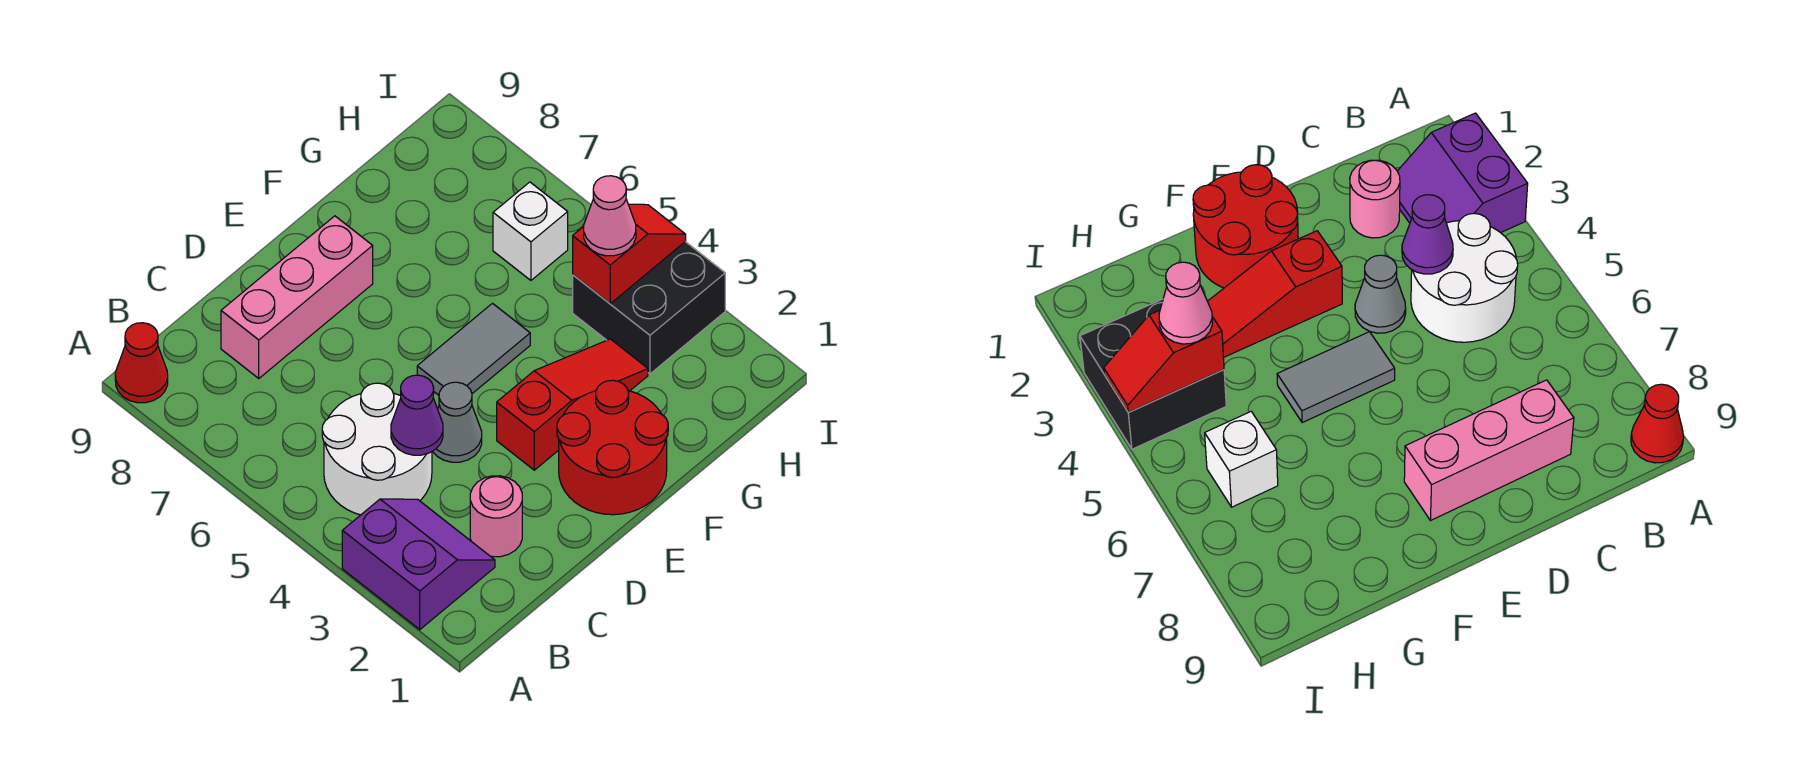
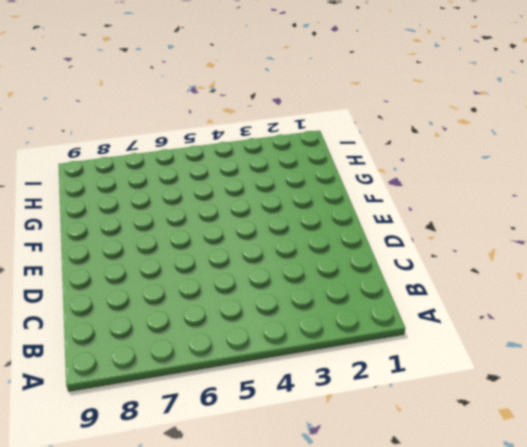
none -> purple 2x2 slope [342,499,495,630]
none -> red 1x1 cone [115,323,168,403]
none -> white 2x2 round brick [322,383,432,515]

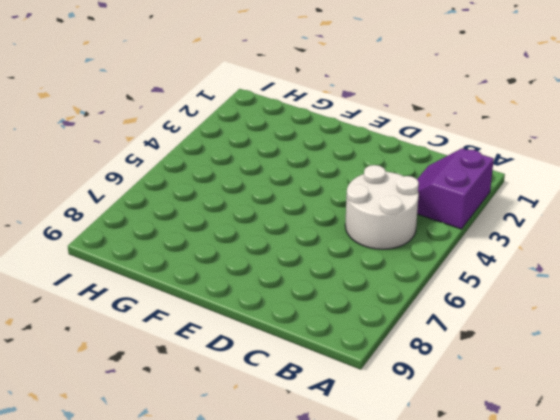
none -> red 1x1 cone [115,323,168,403]
none -> pink 1x1 round brick [470,476,522,557]
none -> pink 1x3 brick [221,216,373,378]

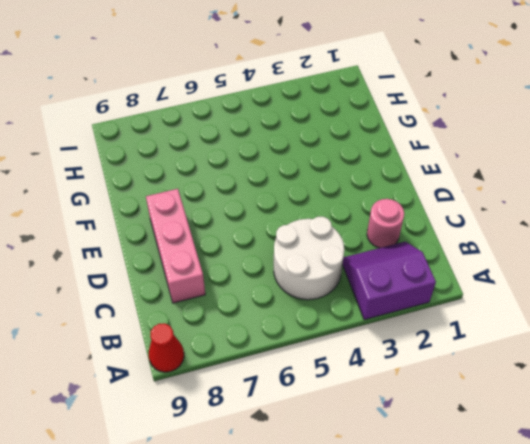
none -> grey 1x1 cone [433,382,482,462]
none -> red 2x2 round brick [557,380,668,515]
none -> red 1x3 slope [497,339,648,470]

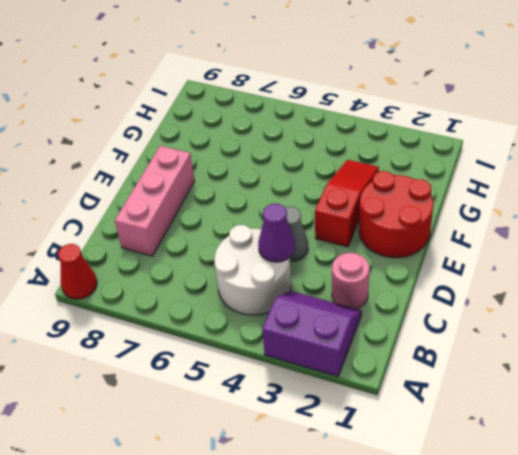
none -> grey 1x2 tile [417,303,530,395]
none -> black 2x2 brick [573,242,725,374]
none -> white 1x1 brick [493,182,568,280]

